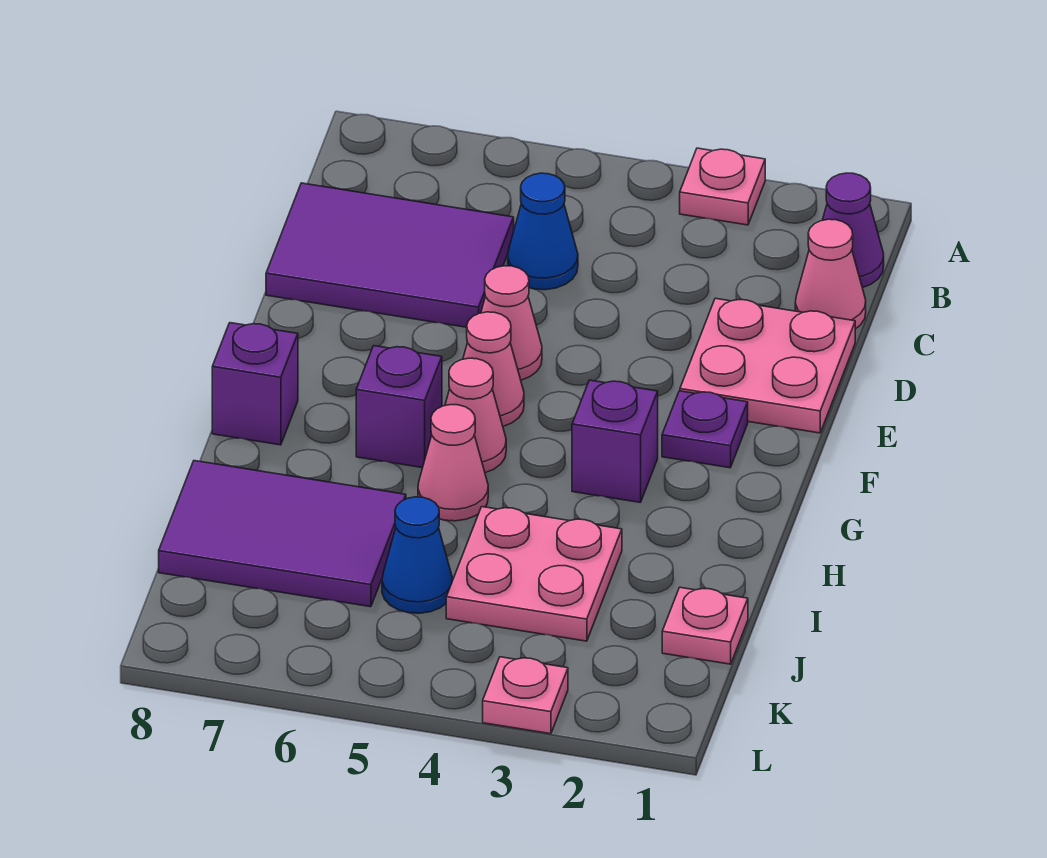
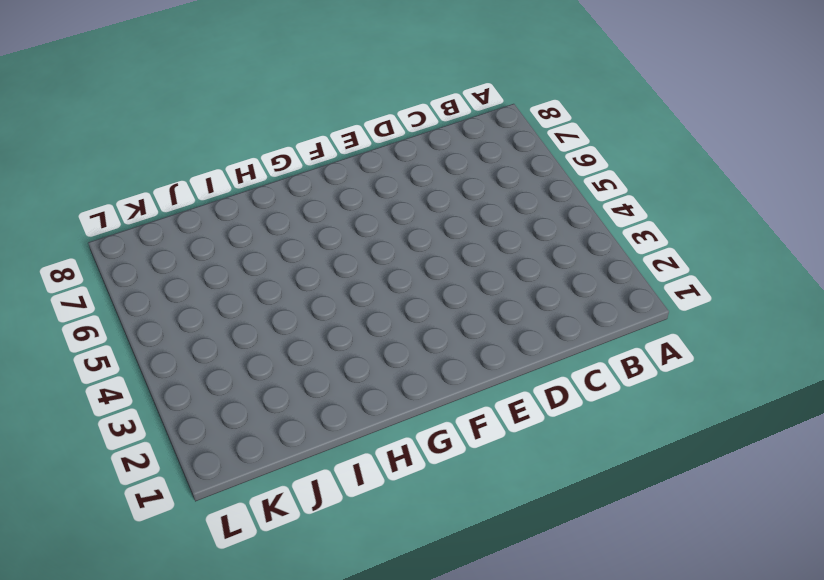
none -> pink 1x1 plate [680,148,765,225]
none -> purple 1x1 cone [823,173,884,288]
none -> pink 1x1 cone [795,219,866,329]

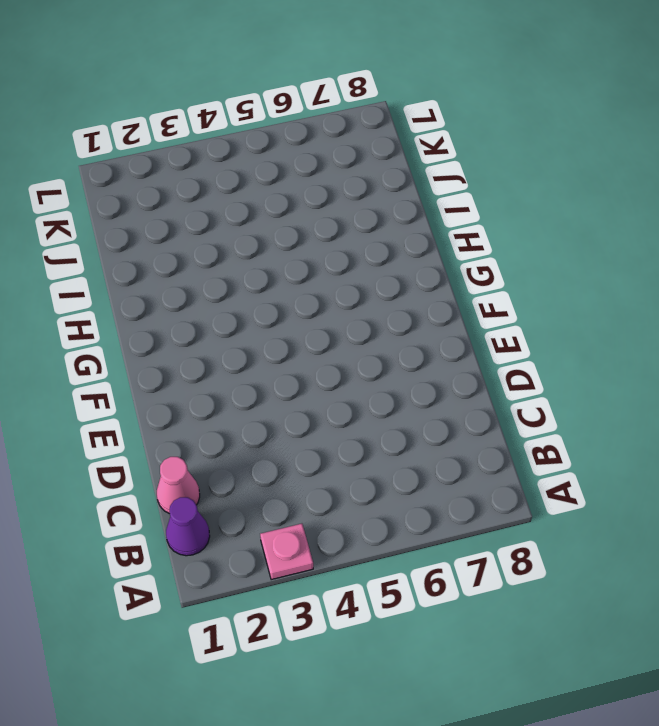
none -> blue 1x1 cone [508,173,578,290]
none -> purple 2x3 tile [266,183,514,327]
none -> pink 2x2 plate [680,298,855,433]

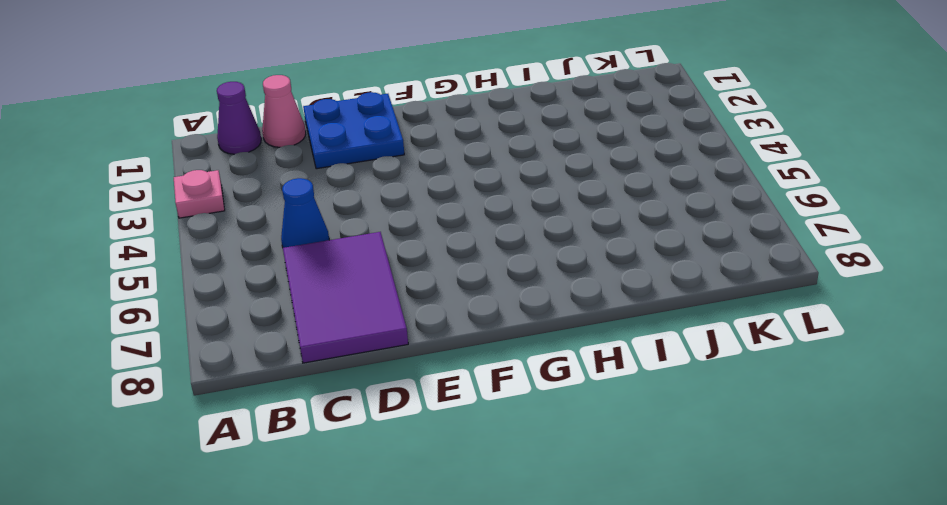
blue 2x2 plate [303,92,404,169] -> pink 2x2 plate [680,298,855,433]
none -> pink 1x1 cone [481,266,542,380]
none -> purple 1x1 plate [662,391,748,468]
none -> pink 1x1 cone [463,312,524,426]

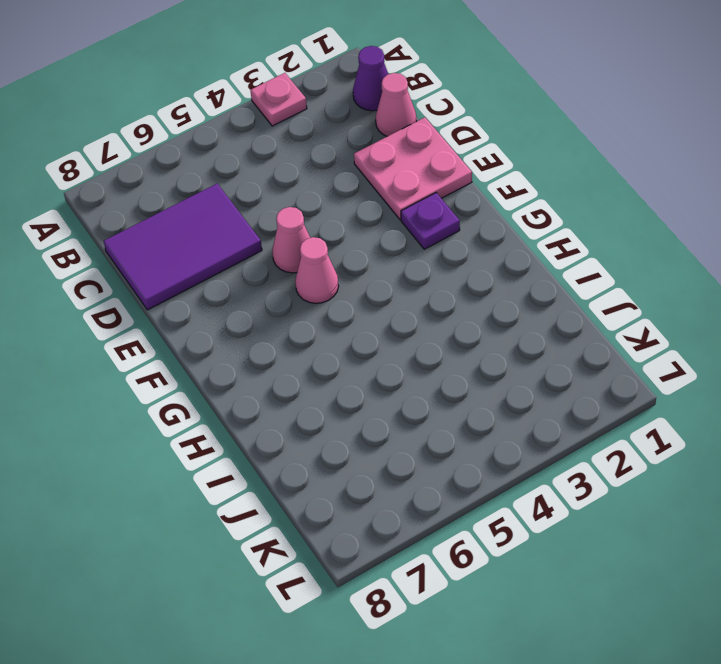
none -> blue 1x1 cone [508,173,578,290]
none -> purple 1x1 brick [572,380,658,502]
none -> pink 1x1 cone [445,358,506,473]

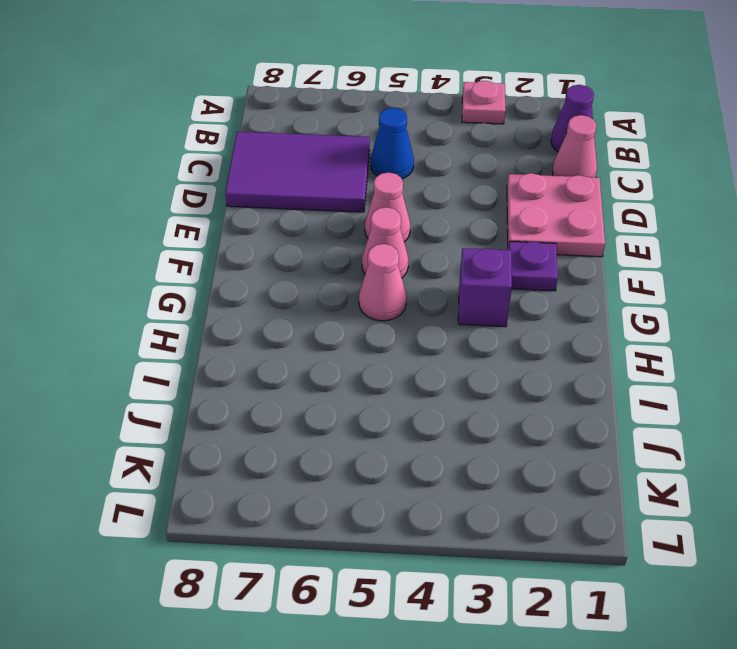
none -> purple 1x1 brick [356,346,442,468]
none -> purple 1x1 brick [212,323,298,445]
none -> pink 1x1 cone [418,405,488,521]

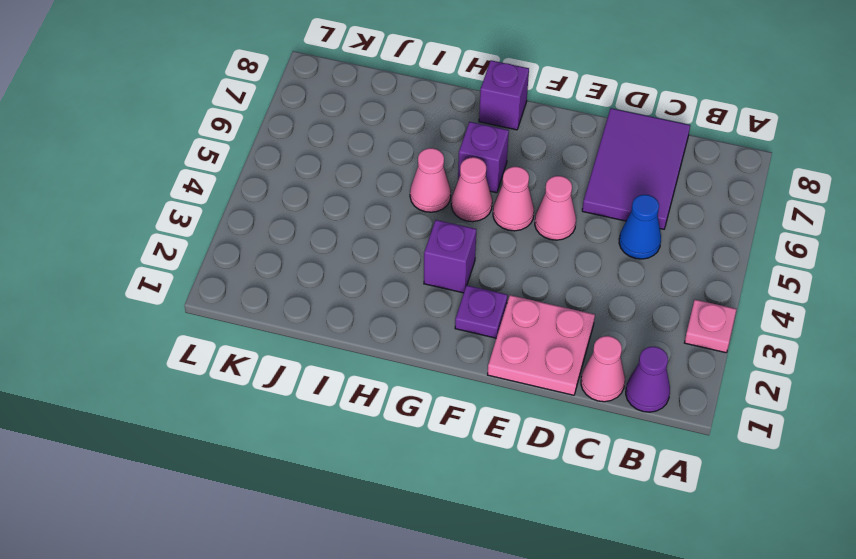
none -> pink 2x2 plate [446,507,622,641]
none -> purple 2x3 tile [159,461,406,607]
none -> pink 1x1 plate [662,587,748,664]

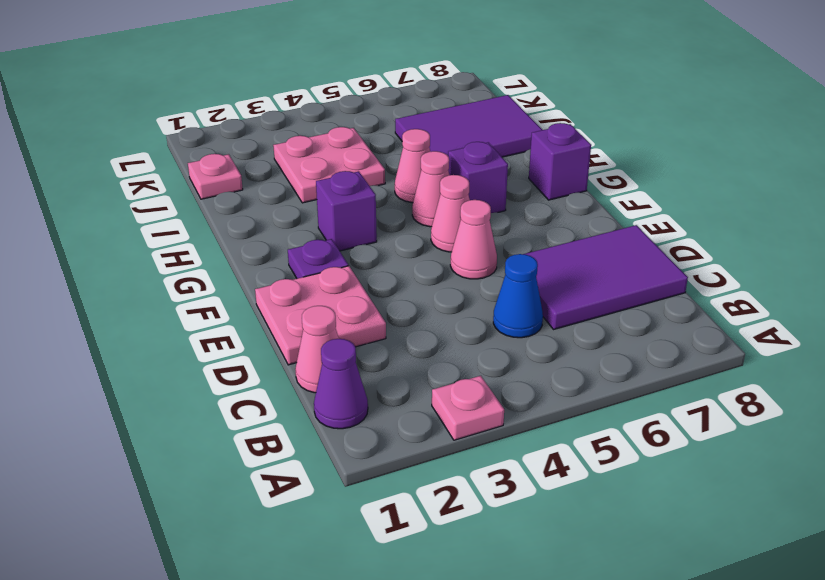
none -> blue 1x1 cone [382,497,452,613]
none -> pink 1x1 plate [483,657,568,734]

